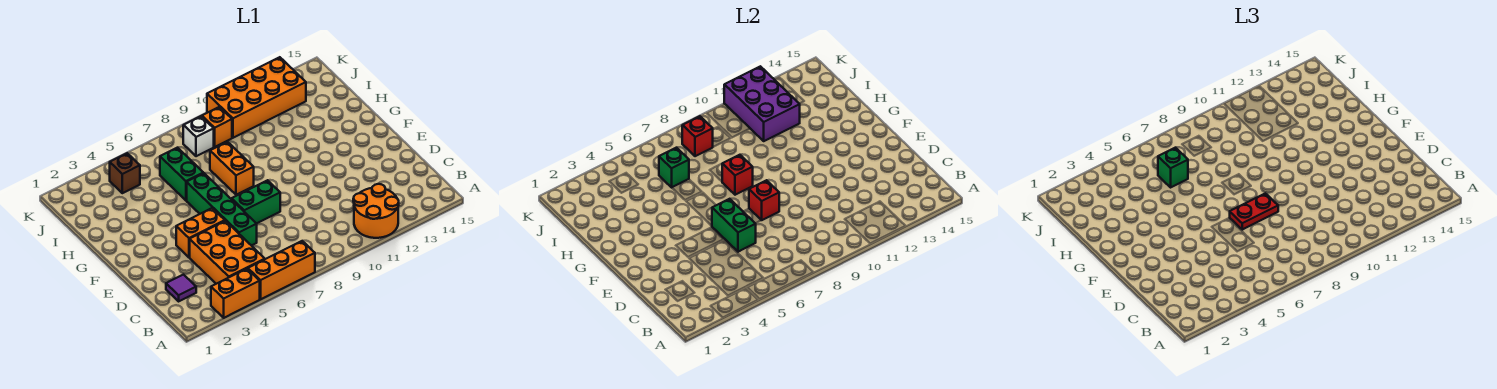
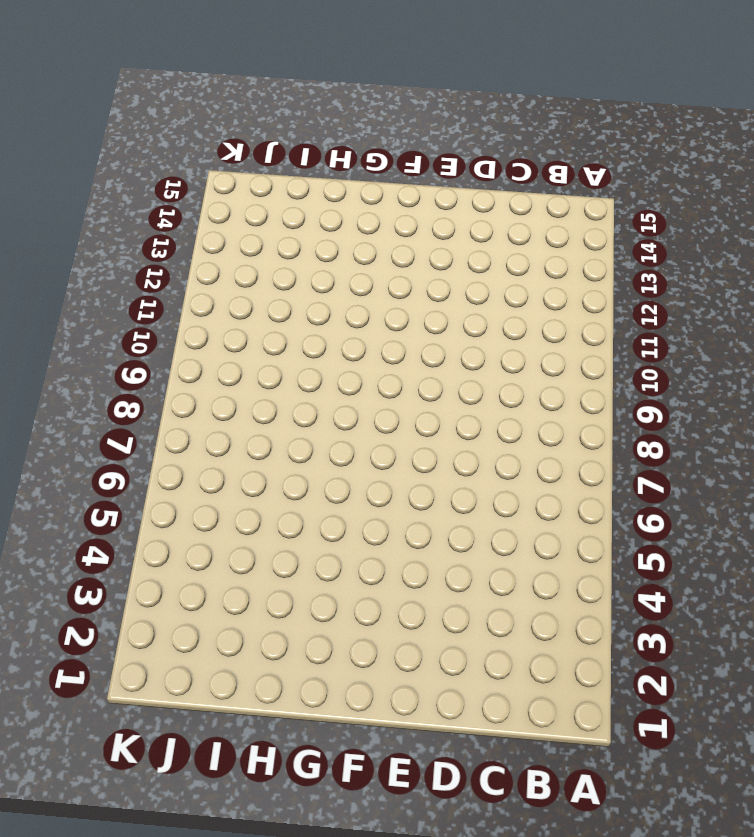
none -> orange 1x2 brick [211,269,260,318]
none -> orange 1x3 brick [248,241,315,299]
none -> orange 2x2 round brick [353,184,399,238]

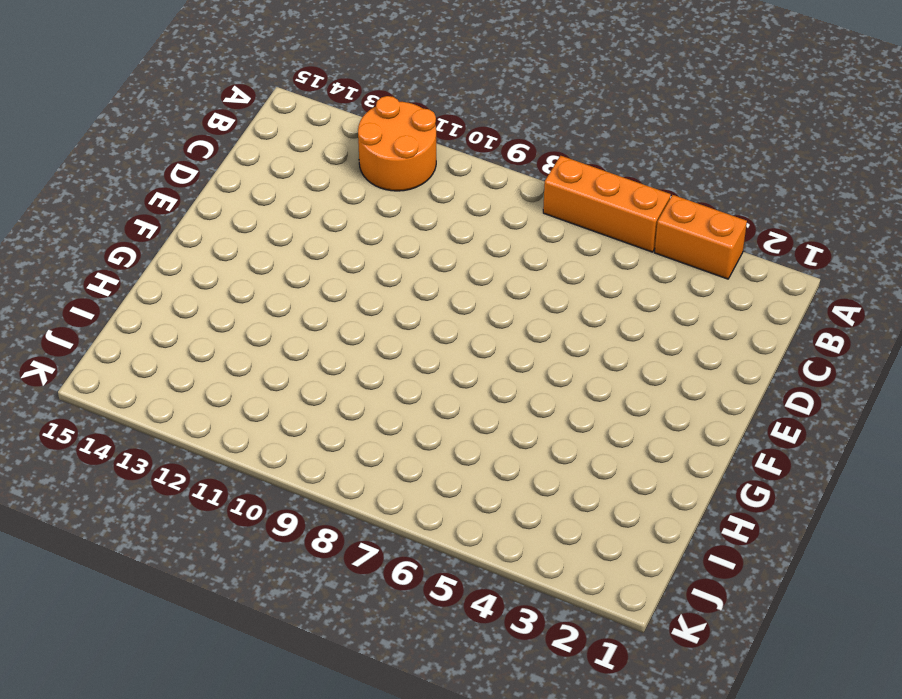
none -> orange 2x3 brick [190,221,265,284]
none -> purple 1x1 tile [166,275,196,301]
none -> green 1x4 brick [187,173,257,246]

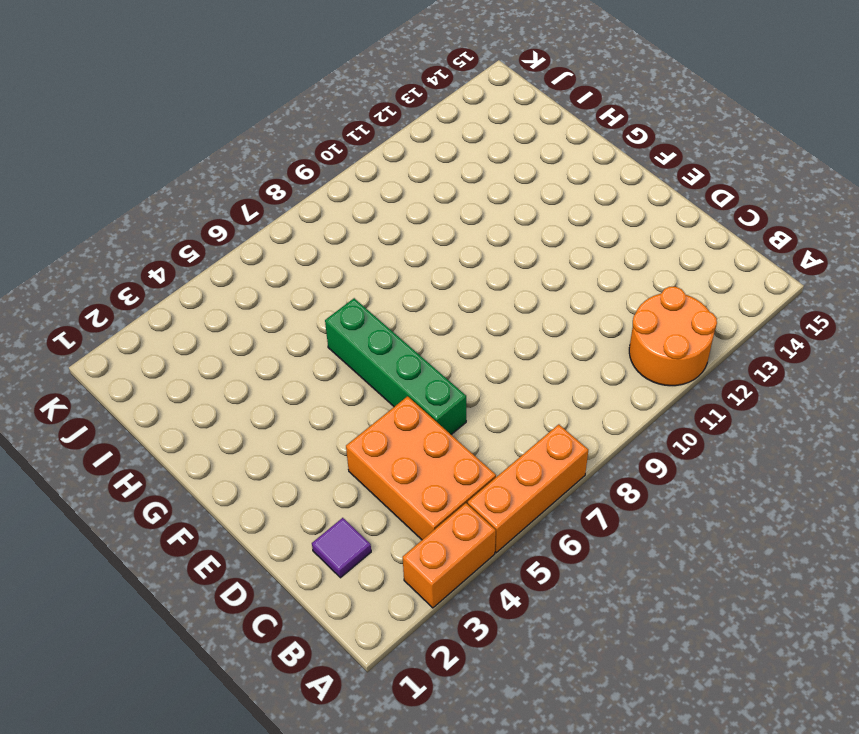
none -> orange 1x2 brick [176,208,225,257]
none -> green 1x2 brick [232,180,280,224]
none -> orange 1x2 brick [210,142,254,195]

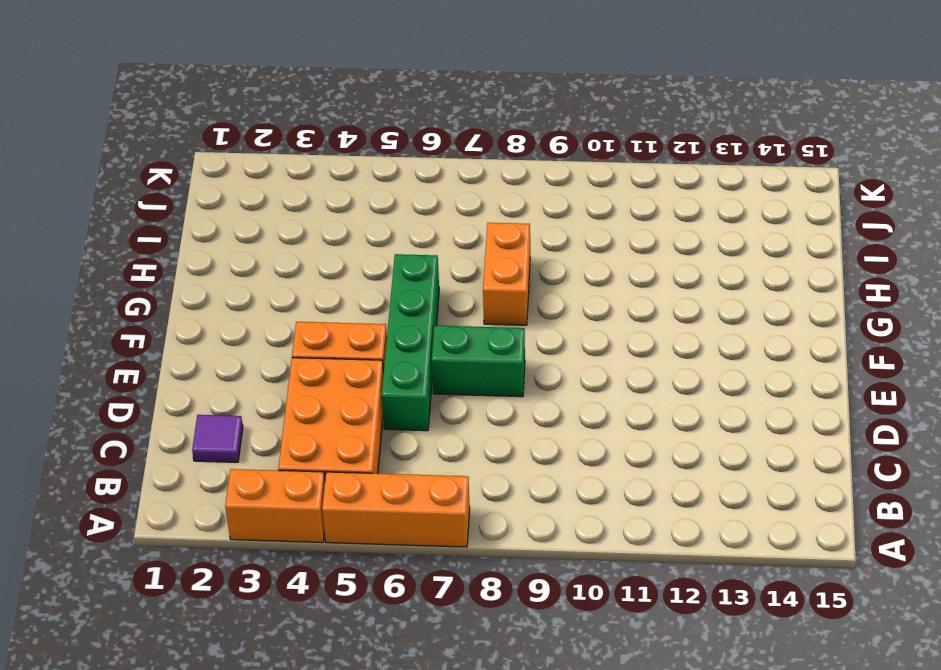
none -> orange 2x2 round brick [353,184,399,238]
none -> green 1x2 brick [160,148,203,200]
none -> brown 1x1 brick [110,153,140,193]

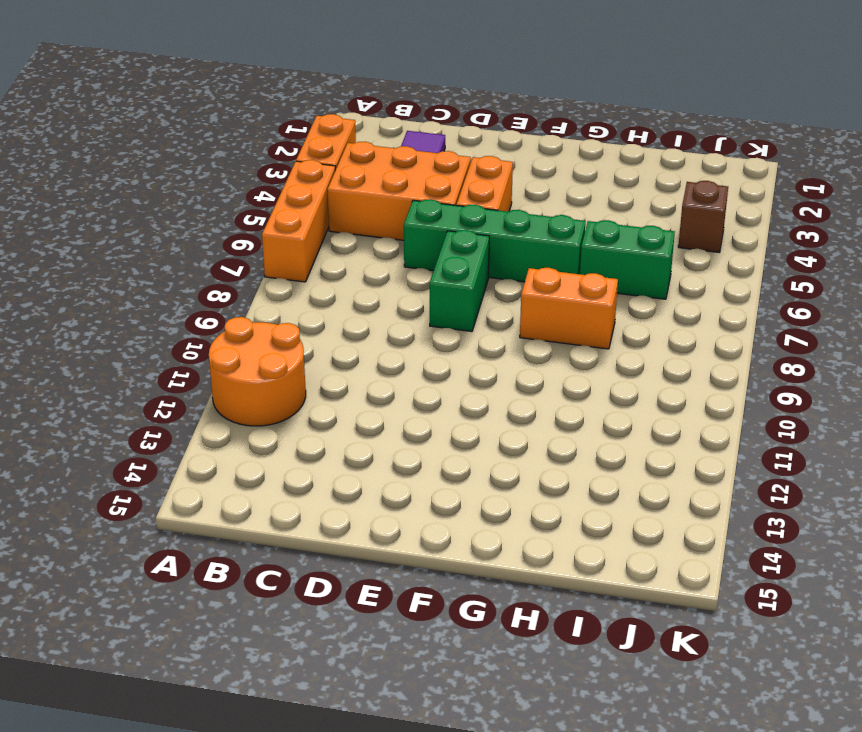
none -> white 1x1 brick [183,116,214,156]
none -> orange 1x1 brick [202,107,232,147]
none -> orange 2x4 brick [207,57,306,138]

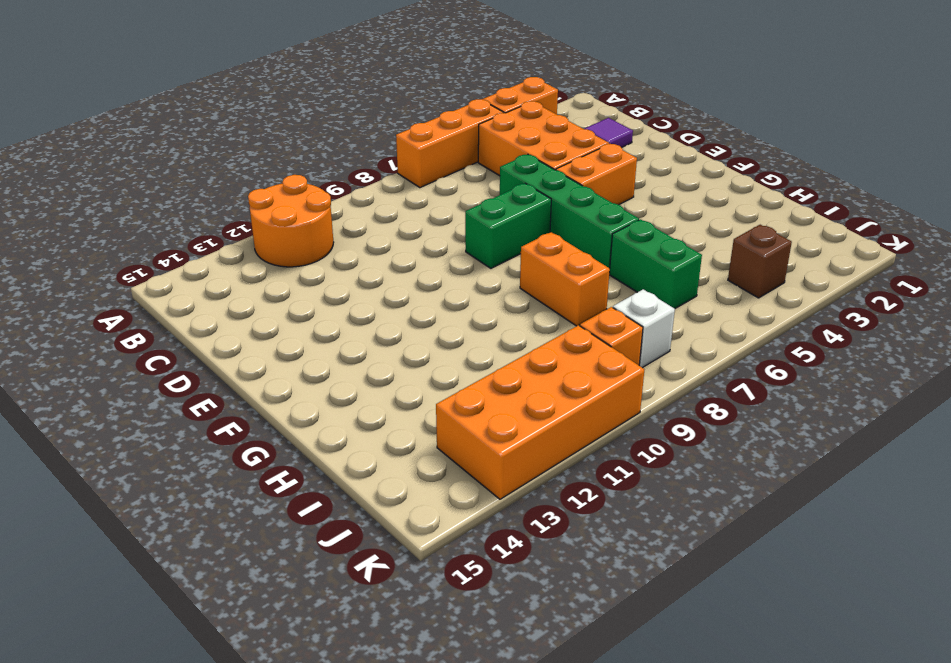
none -> green 1x2 brick [712,199,756,252]
none -> red 1x1 brick [749,180,779,220]
none -> red 1x1 brick [722,155,753,195]

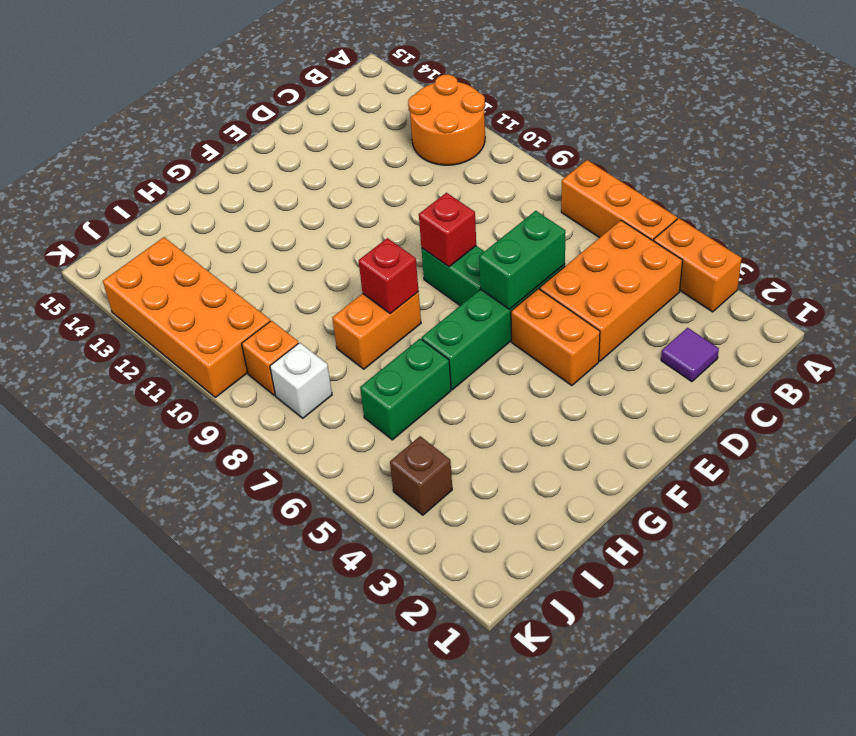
none -> green 1x1 brick [659,148,689,187]
none -> purple 2x3 brick [724,66,800,141]
none -> red 1x1 brick [682,116,713,156]

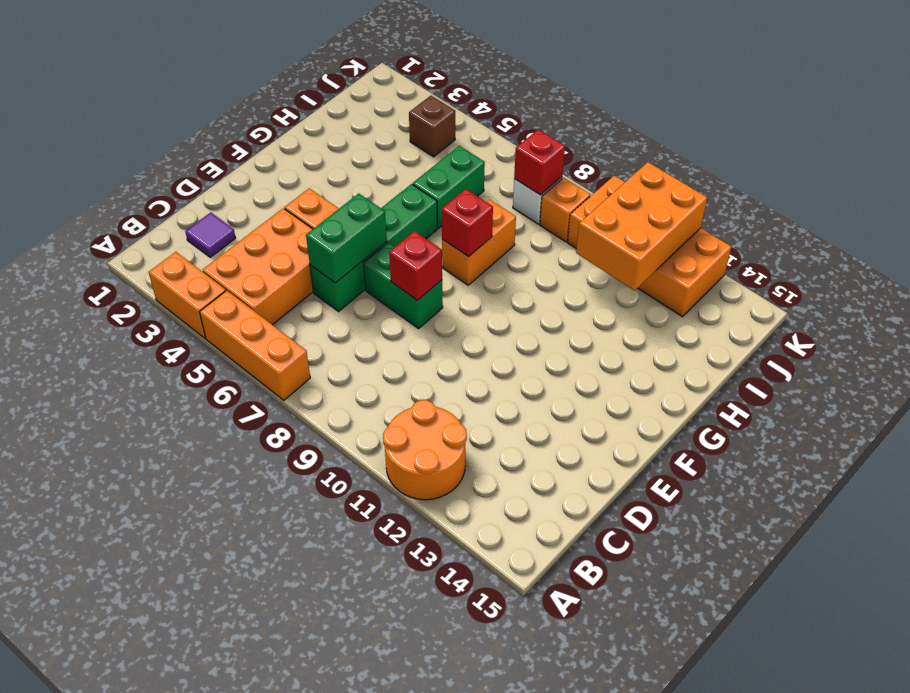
orange 2x3 brick [576,162,707,290] -> purple 2x3 brick [724,66,800,141]
none -> green 1x1 brick [659,148,689,187]
none -> red 1x2 plate [1230,193,1278,230]
none -> green 1x1 brick [1158,148,1188,187]

